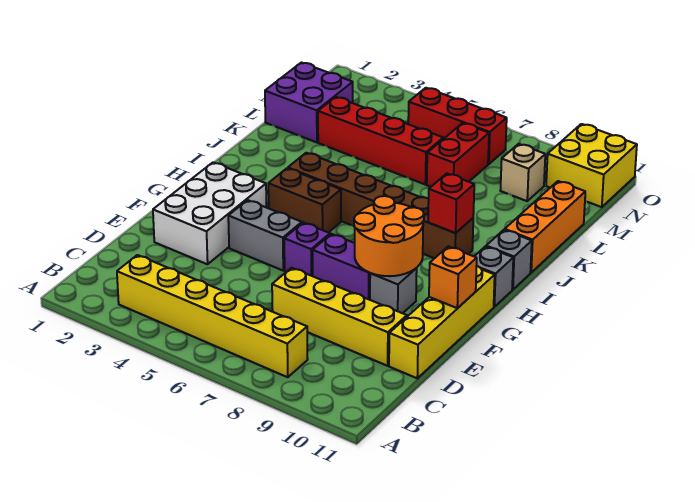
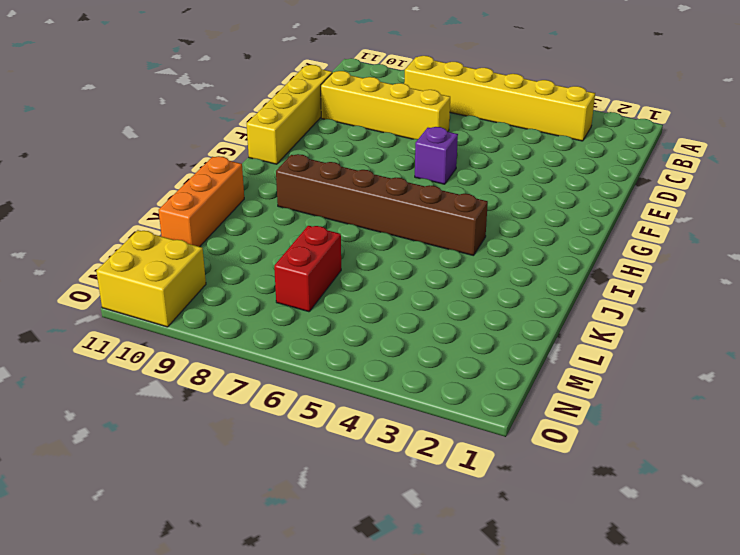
none -> white 2x3 brick [153,162,266,264]
none -> grey 1x2 brick [228,200,302,270]
none -> purple 1x2 brick [313,234,370,300]

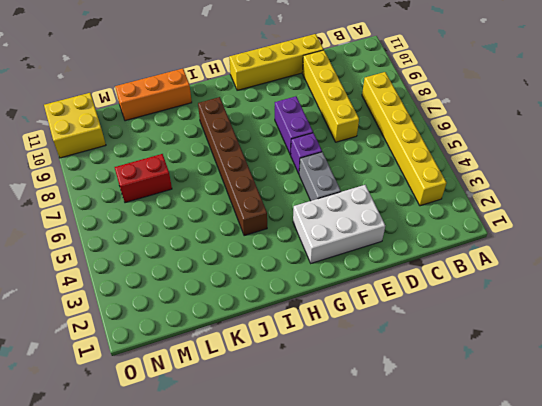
none -> grey 1x1 brick [370,268,417,313]
none -> brown 1x2 brick [268,168,341,233]
none -> grey 1x1 brick [474,246,513,307]

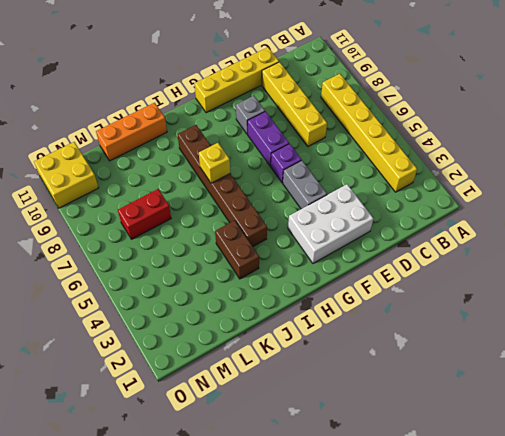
yellow 1x1 brick [199,143,230,183] -> none
brown 1x2 brick [215,220,259,279] -> brown 1x2 brick moved to [268,168,341,233]
none -> grey 1x1 brick [474,246,513,307]
none -> grey 1x1 brick [486,230,532,290]
none -> purple 2x2 brick [265,63,353,142]

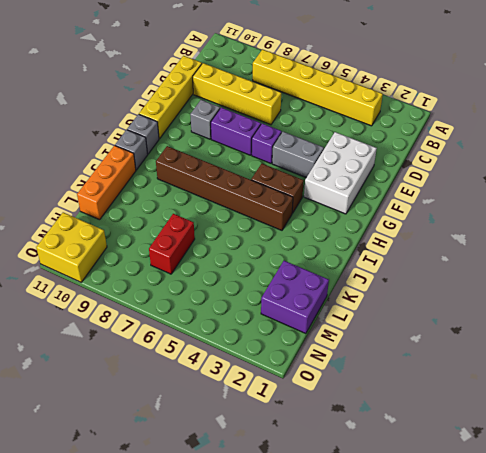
none -> red 1x4 brick [318,97,443,184]
none -> tan 1x1 brick [500,144,545,201]
none -> red 1x3 brick [408,88,507,164]

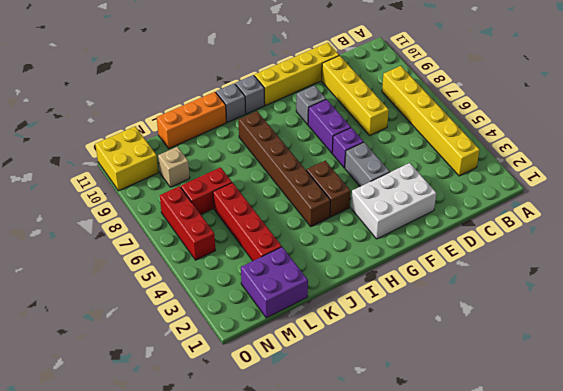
none -> orange 2x2 round brick [354,196,424,276]
none -> orange 1x1 brick [429,246,477,308]
none -> red 1x1 brick [428,174,474,233]

